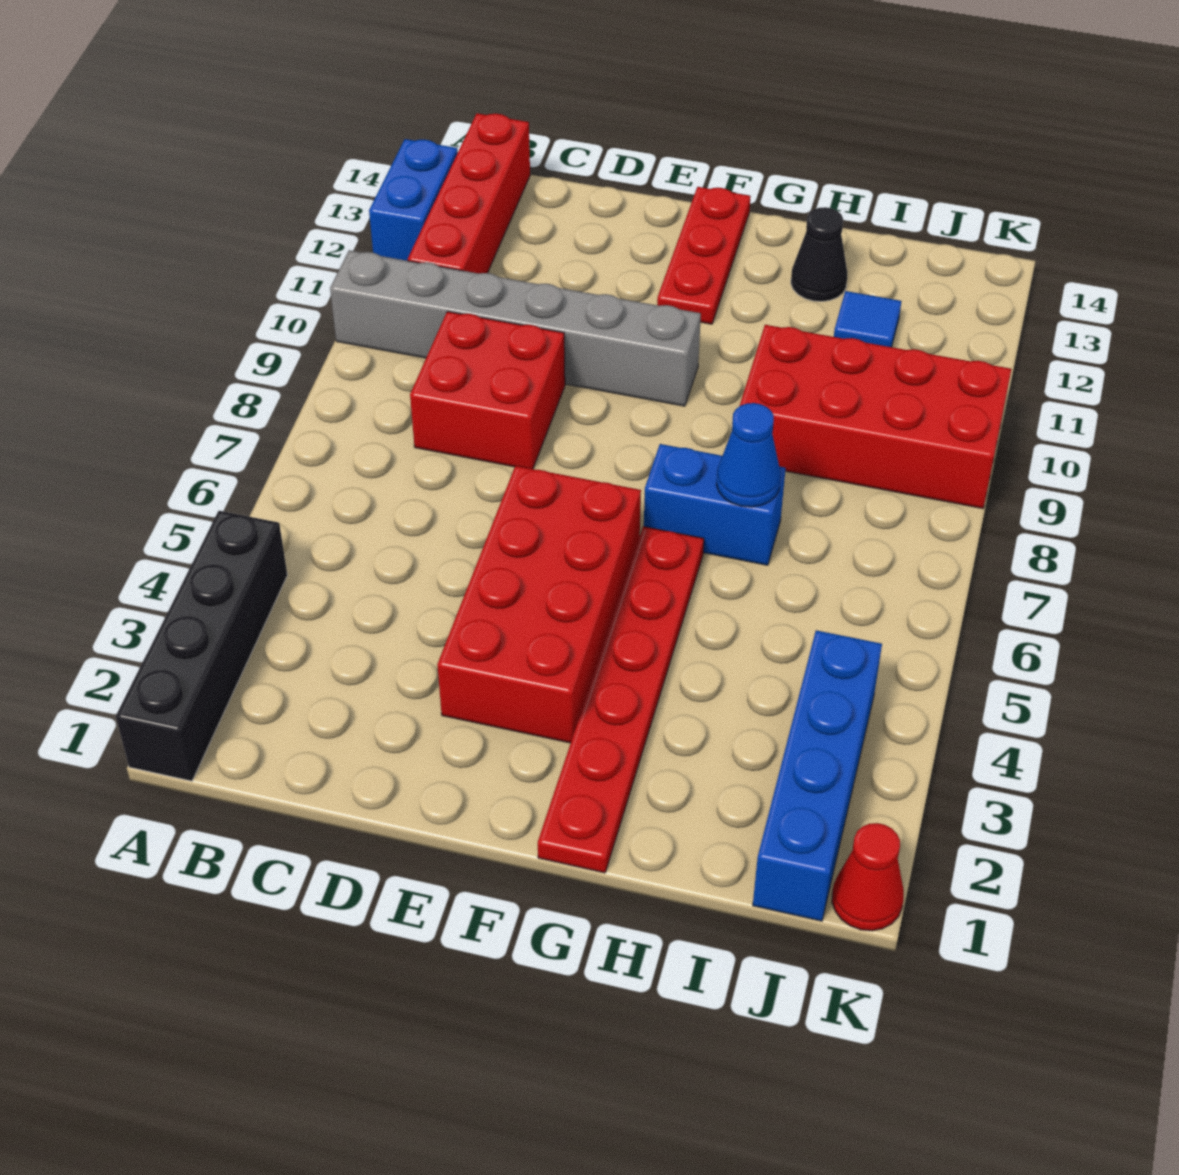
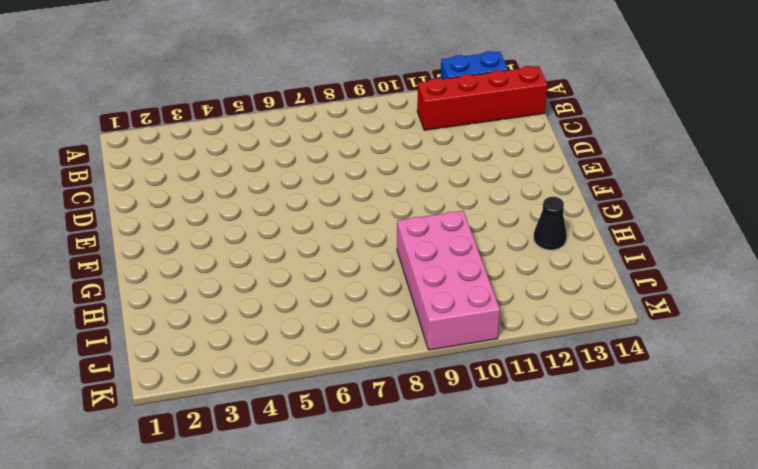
pink 2x4 brick [397,211,500,350] -> red 2x4 brick [740,325,1012,508]
none -> black 1x4 brick [116,511,287,781]
none -> grey 1x6 brick [330,250,701,406]
none -> red 2x2 brick [410,312,565,469]

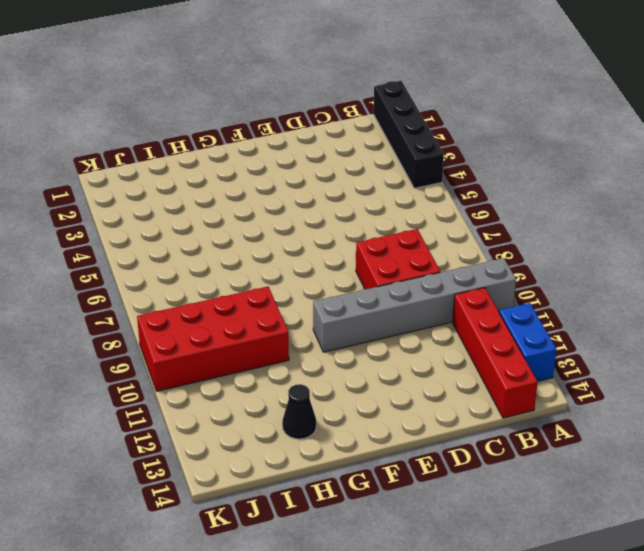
none -> red 2x4 brick [437,466,641,743]
none -> red 1x3 plate [657,187,751,324]
none -> red 1x6 plate [538,526,704,873]

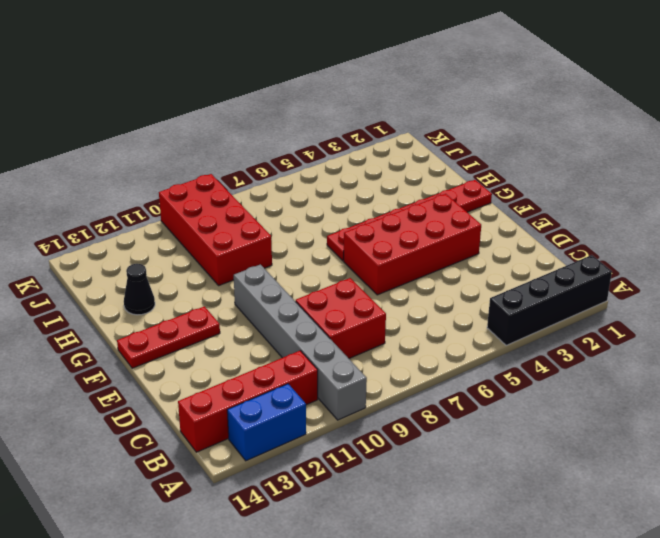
none -> blue 1x2 brick [644,444,786,565]
none -> blue 1x1 tile [834,291,901,347]
none -> blue 1x4 brick [753,630,882,921]

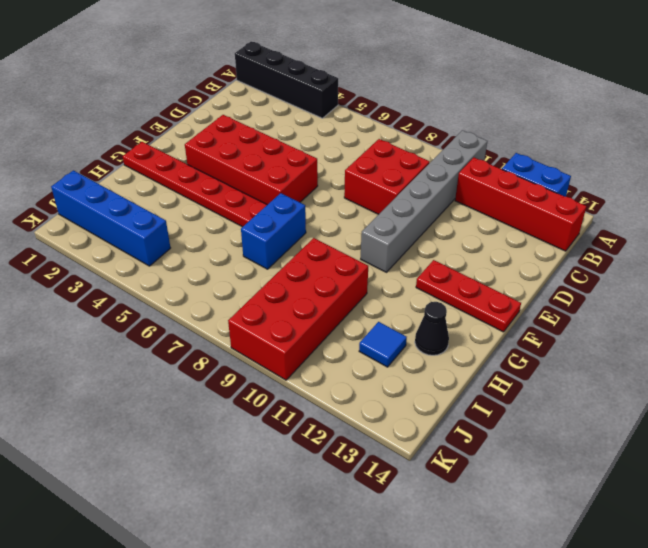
none -> red 1x1 cone [832,823,904,931]
none -> blue 1x1 cone [716,403,781,507]

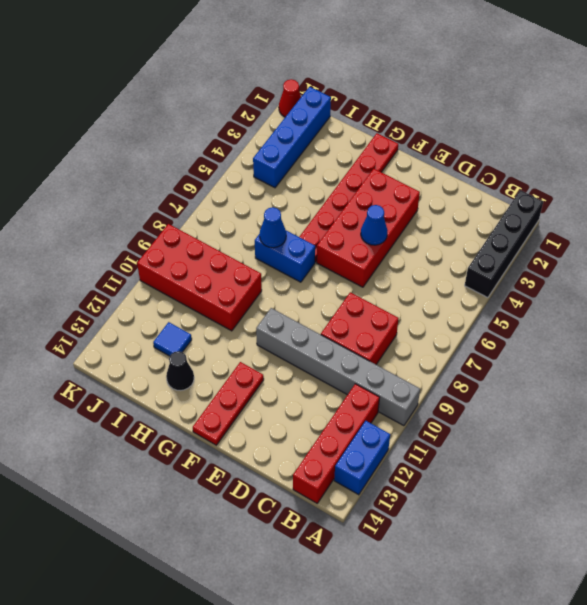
blue 1x1 cone [361,205,388,245] -> none

